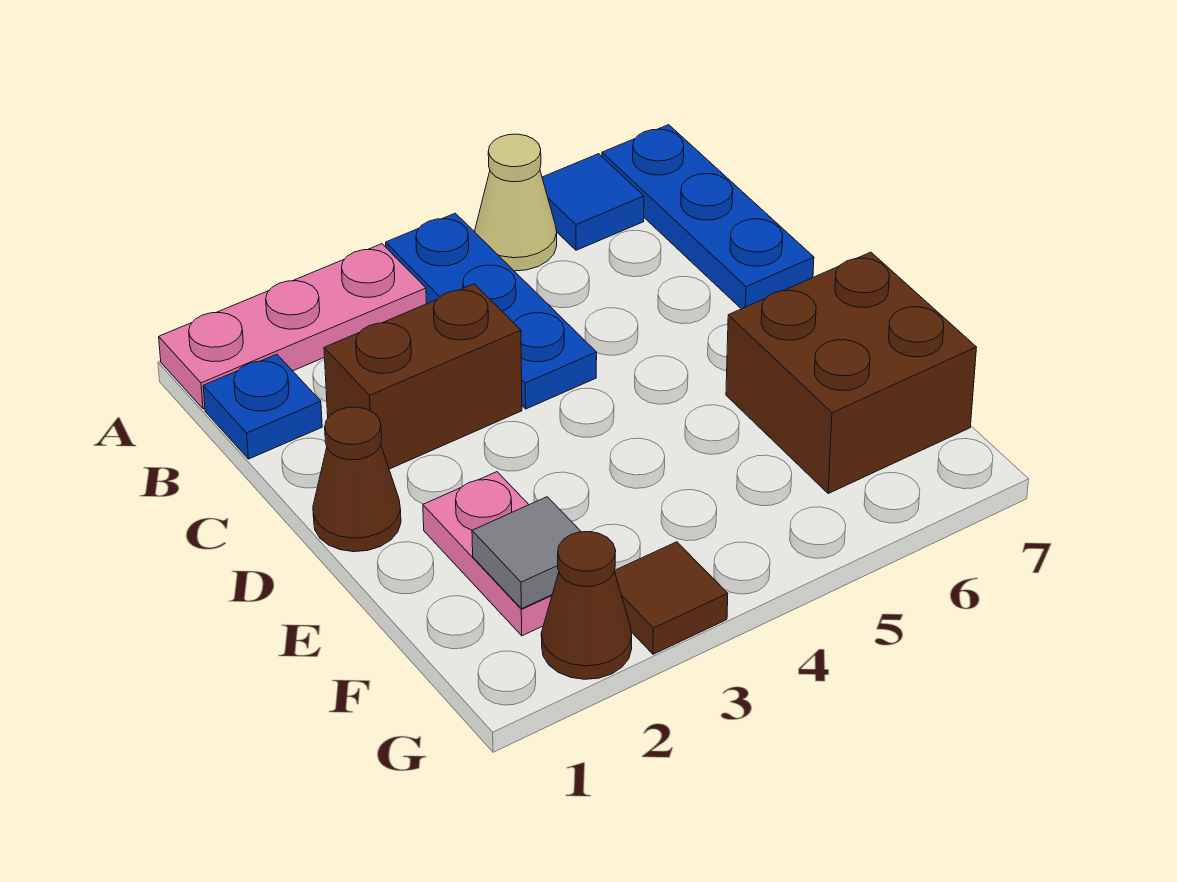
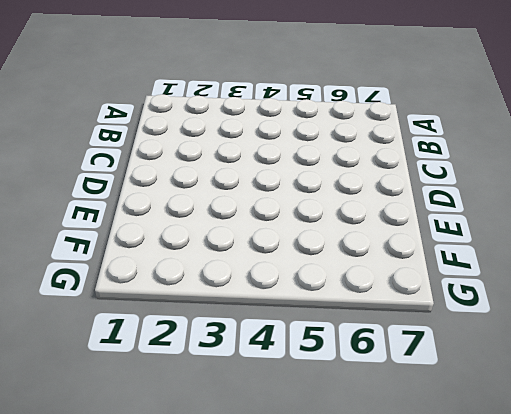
none -> pink 1x3 plate [159,244,426,409]
none -> blue 1x3 plate [386,213,597,409]
none -> tan 1x1 cone [475,134,557,271]

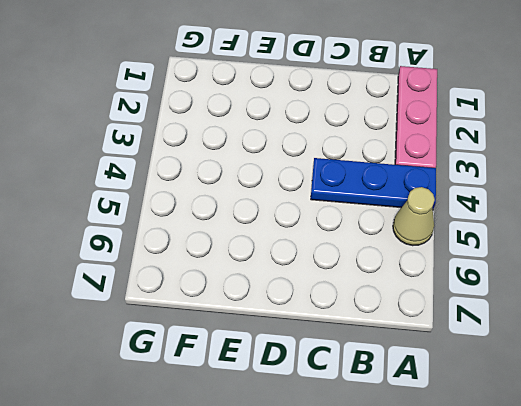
none -> blue 1x1 tile [542,154,644,250]
none -> blue 1x3 plate [602,125,814,309]
none -> blue 1x1 plate [203,354,322,459]

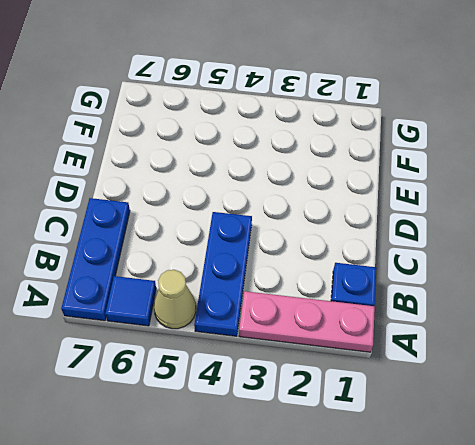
none -> brown 1x2 brick [324,284,522,469]
none -> brown 1x1 cone [313,407,401,552]
none -> pink 1x2 plate [423,472,552,636]

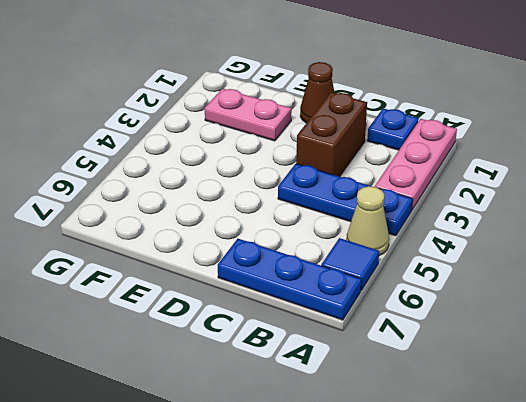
none -> brown 2x2 brick [726,252,977,493]
none -> brown 1x1 cone [541,532,632,679]
none -> brown 1x1 tile [615,542,728,654]

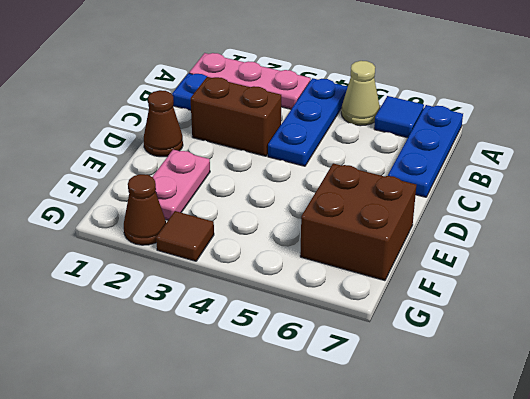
none -> grey 1x1 tile [472,497,581,609]

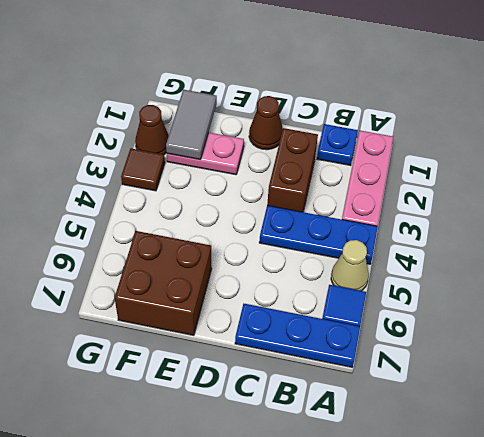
grey 1x2 tile [166,90,217,160] -> grey 1x1 tile [472,497,581,609]

